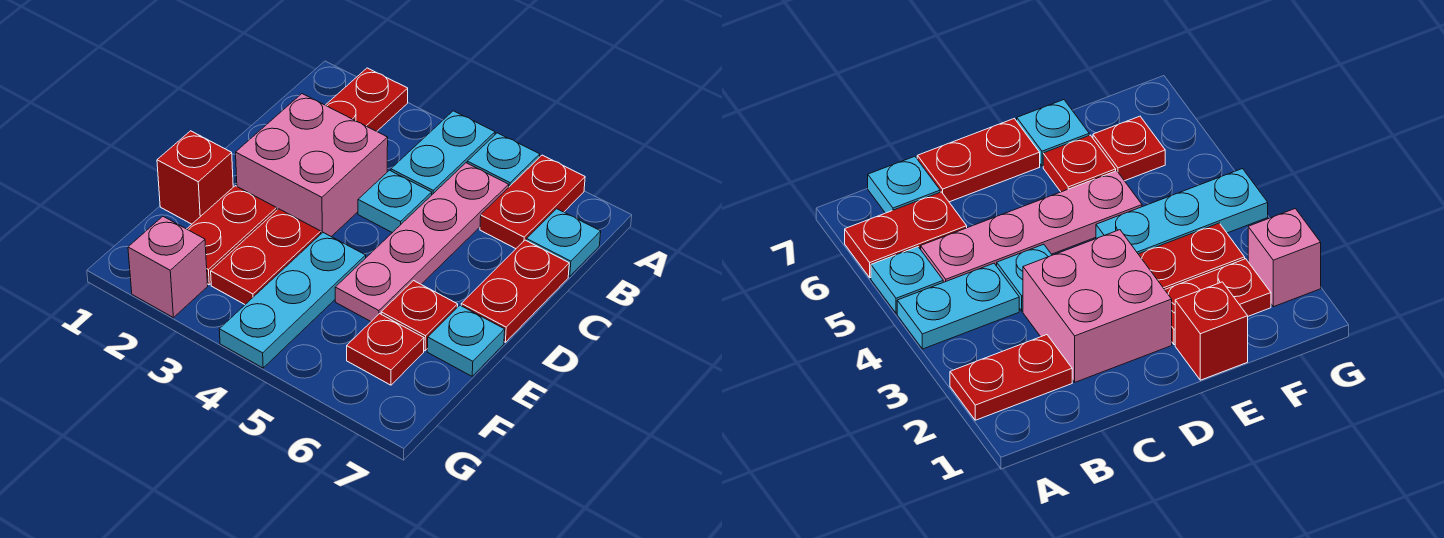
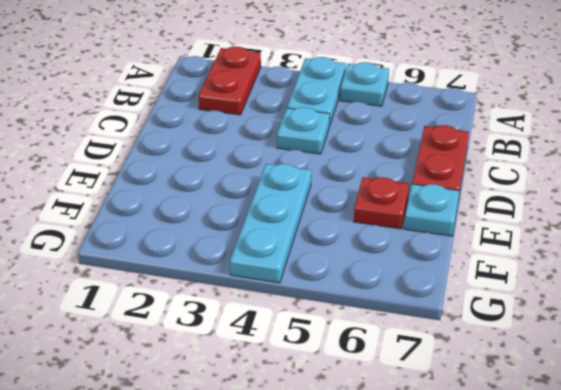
none -> red 1x2 plate [480,155,585,249]
none -> pink 1x4 plate [335,163,509,321]
none -> cyan 1x1 plate [526,209,601,276]

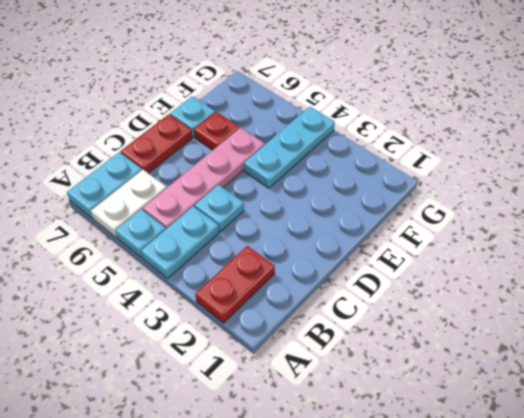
white 1x2 plate [91,170,166,238] -> red 1x2 plate [480,155,585,249]
cyan 1x2 plate [67,152,142,218] -> cyan 1x1 plate [526,209,601,276]
none -> pink 2x2 brick [236,94,388,237]
none -> red 1x1 brick [157,131,233,224]
none -> red 1x2 plate [187,186,277,285]

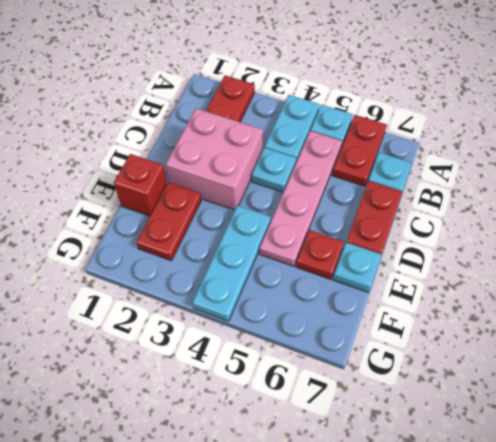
none -> red 1x2 plate [211,209,321,304]
none -> red 1x1 plate [347,314,424,385]
none -> pink 1x1 brick [128,217,208,318]

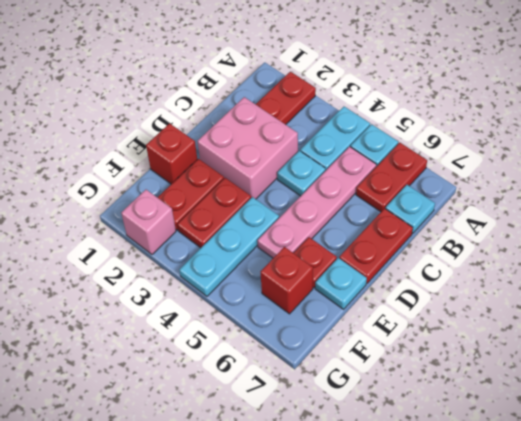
red 1x1 brick [261,247,313,314] -> red 1x1 plate [347,314,424,385]

